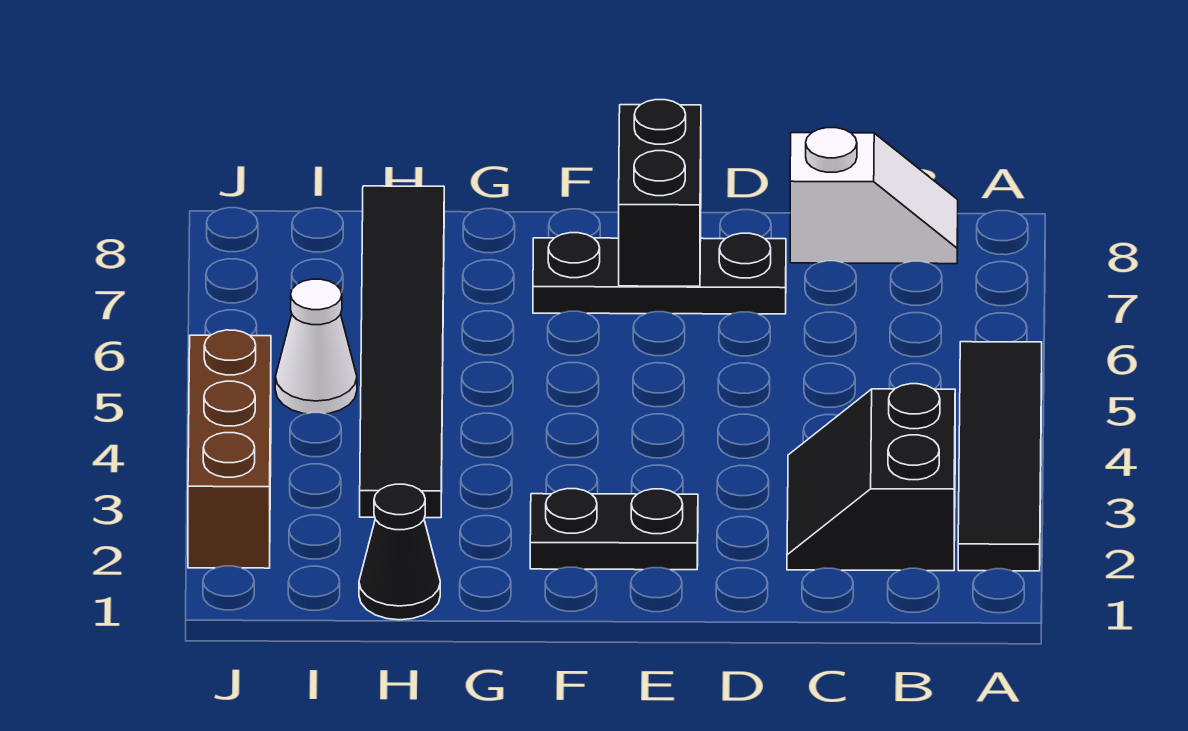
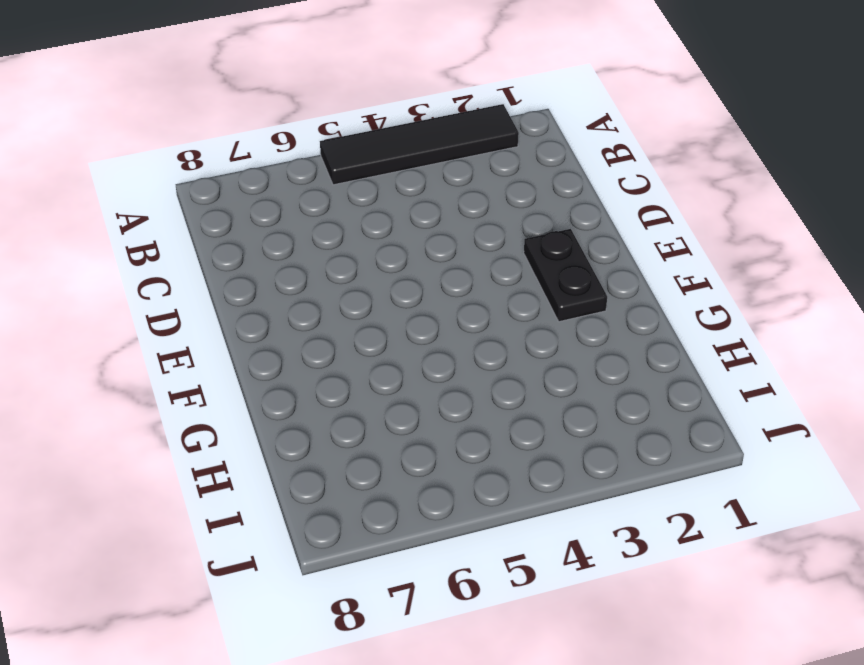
none -> black 2x2 slope [787,384,955,571]
none -> white 1x2 slope [790,128,958,264]

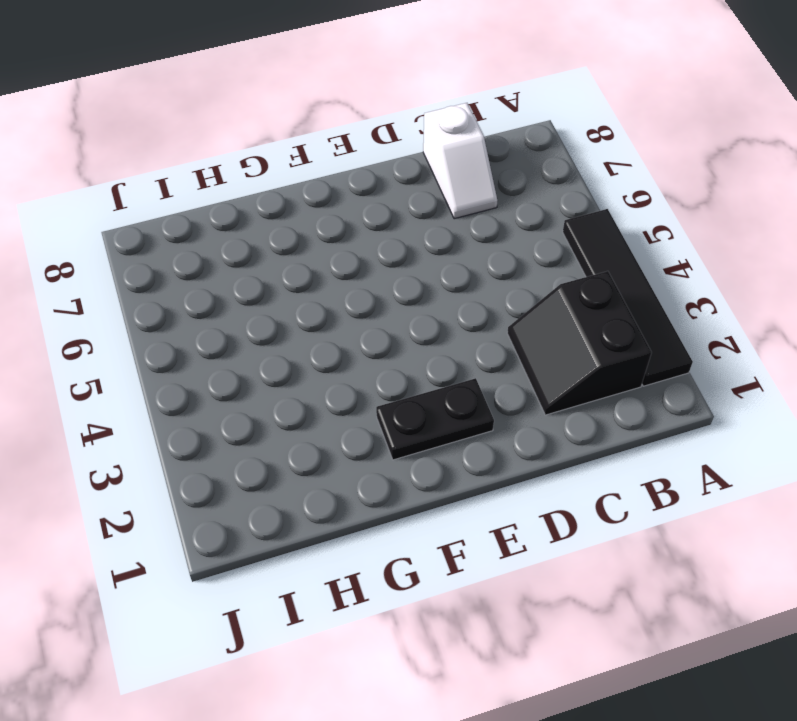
white 1x2 slope [423,103,497,219] -> white 1x2 slope turned to [790,128,958,264]
none -> black 1x3 plate [533,233,786,314]
none -> black 1x1 cone [359,484,440,620]

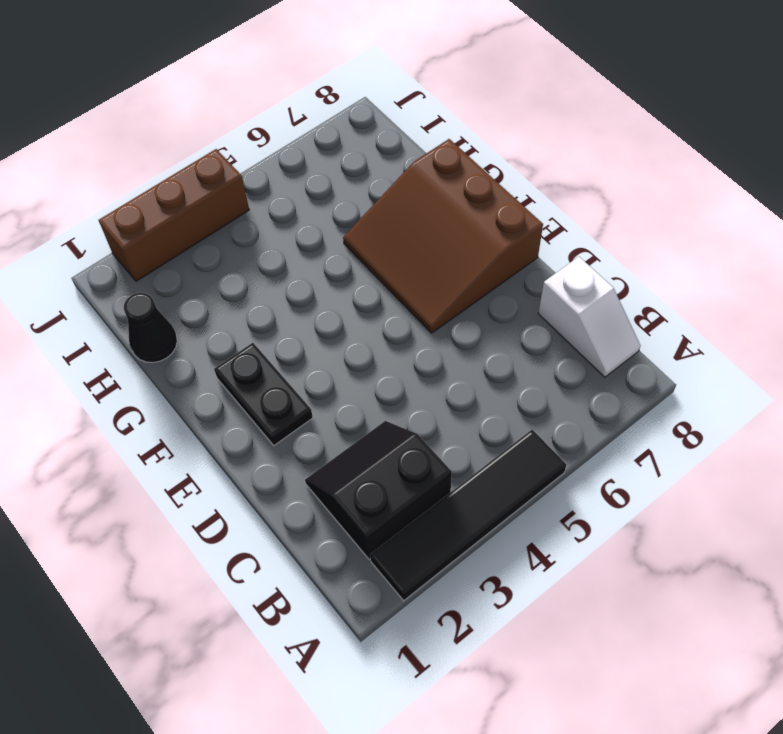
brown 3x3 slope [343,139,543,333] -> black 1x3 plate [533,233,786,314]
none -> black 1x6 tile [360,186,444,518]
none -> white 1x1 cone [275,279,357,414]

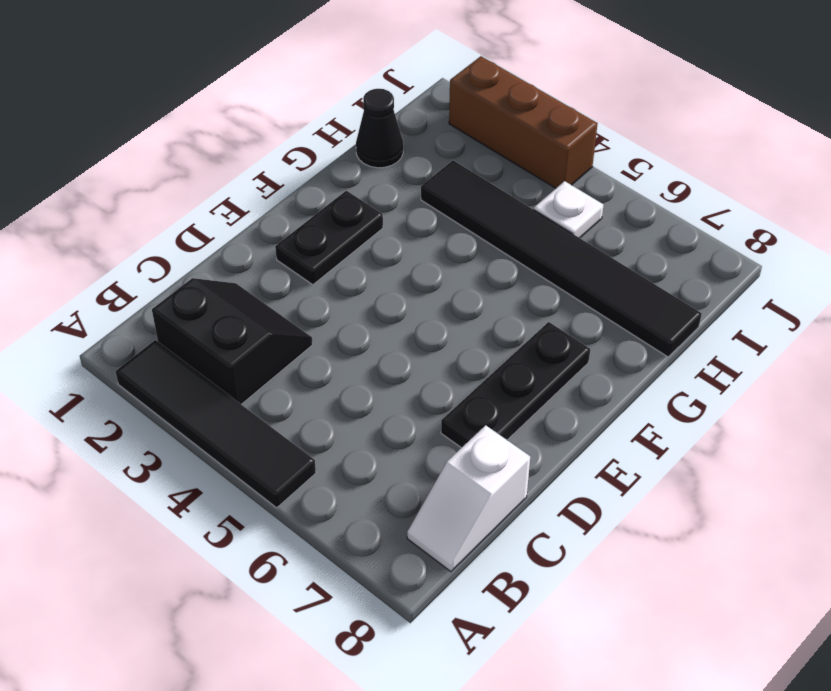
white 1x1 plate [534,181,603,238] -> white 1x1 cone [275,279,357,414]
none -> black 1x2 brick [619,100,701,286]

